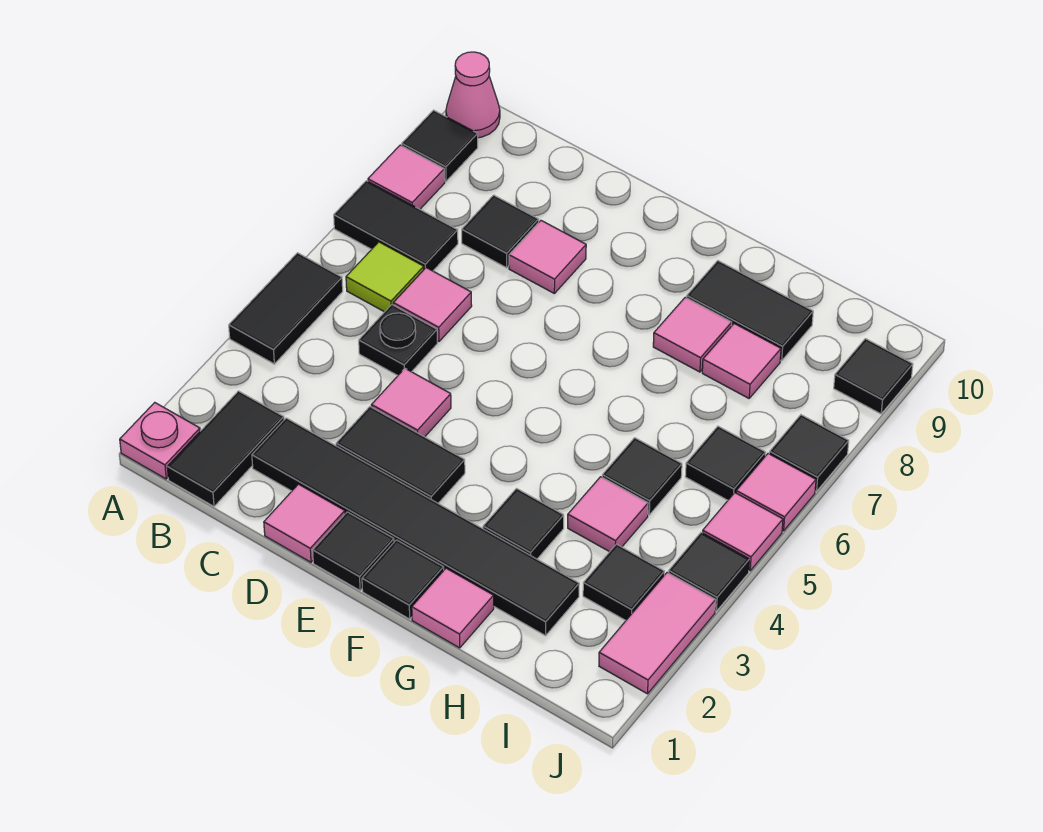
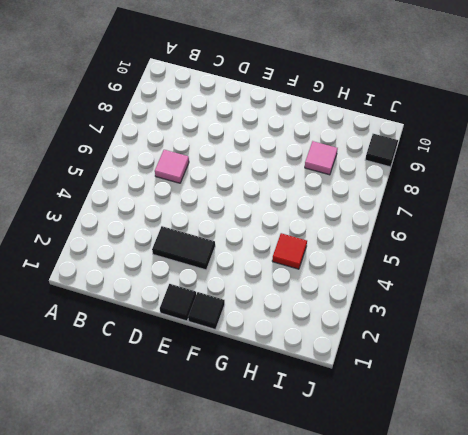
red 1x1 tile [272,233,307,269] -> pink 1x1 tile [568,477,648,552]
none -> pink 1x1 plate [120,403,200,479]
none -> black 1x2 tile [229,253,343,364]
none -> black 1x2 tile [334,181,458,271]
none -> pink 1x1 tile [368,145,445,209]

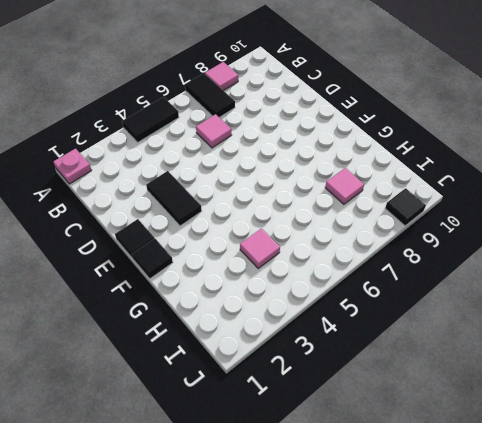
none -> black 1x1 tile [402,110,478,181]
none -> pink 1x1 cone [446,52,500,138]
none -> black 1x2 tile [167,391,284,506]
none -> lime 1x1 tile [346,242,424,312]

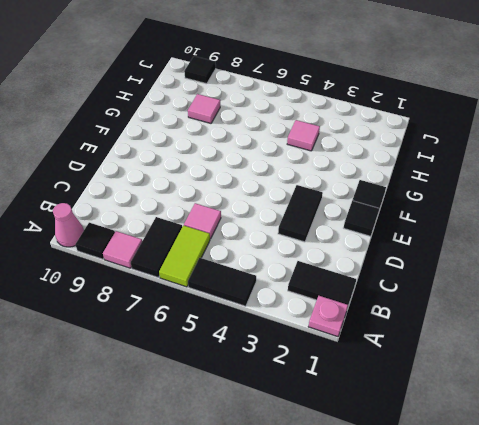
lime 1x2 tile [159,225,210,287] -> lime 1x1 tile [346,242,424,312]
none -> black 1x6 tile [252,418,579,636]
none -> black 1x1 plate [359,305,437,376]
none -> black 1x1 tile [462,195,539,268]
none -> pink 1x1 tile [264,484,345,562]

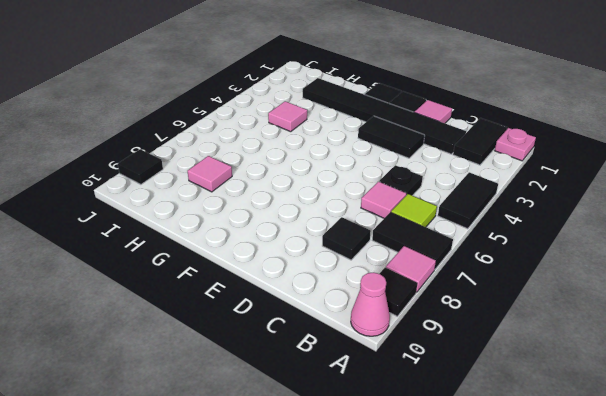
none -> pink 1x1 tile [372,369,451,437]
none -> pink 1x1 tile [509,221,586,293]
none -> pink 1x1 tile [412,568,494,648]
none -> black 1x1 tile [483,488,564,559]

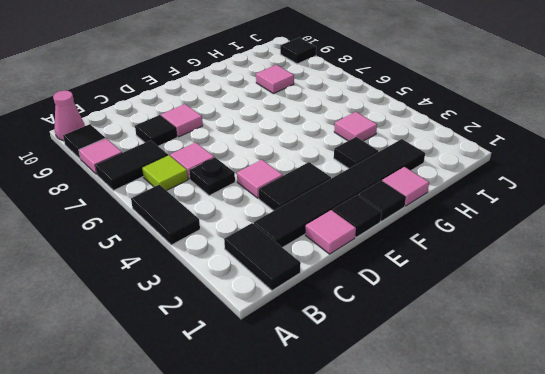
none -> pink 1x1 plate [120,403,200,479]
none -> pink 1x1 tile [653,297,732,372]
none -> black 1x2 tile [687,261,813,361]
none -> black 1x1 tile [602,438,682,515]

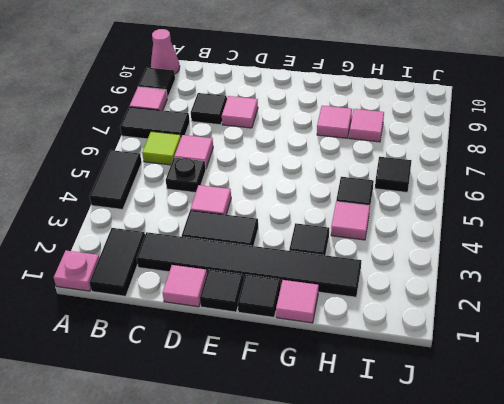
none -> black 1x2 tile [687,261,813,361]
none -> black 1x1 tile [583,544,664,620]
none -> pink 1x2 tile [599,573,716,694]
none -> black 1x1 tile [669,532,749,611]

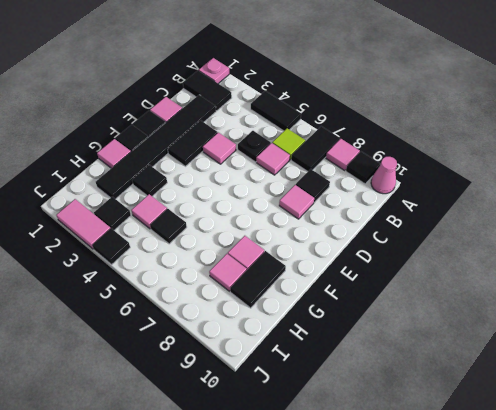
none -> black 1x1 tile [685,426,766,500]
none -> pink 1x1 tile [703,493,783,571]
none -> pink 1x1 tile [736,453,816,531]
none -> black 1x1 tile [769,415,849,491]

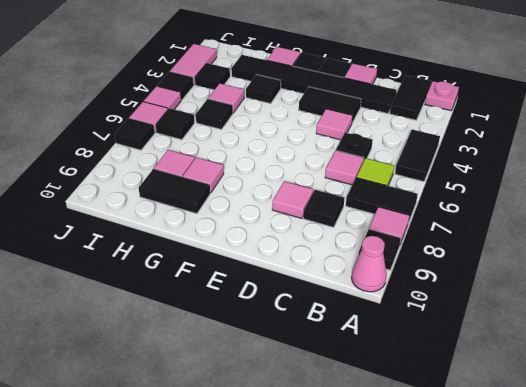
none -> black 1x1 tile [834,339,913,414]

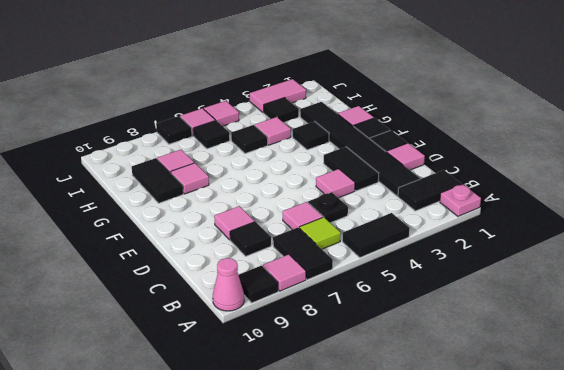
none -> black 1x1 tile [669,532,749,611]
none -> black 1x1 tile [834,339,913,414]

